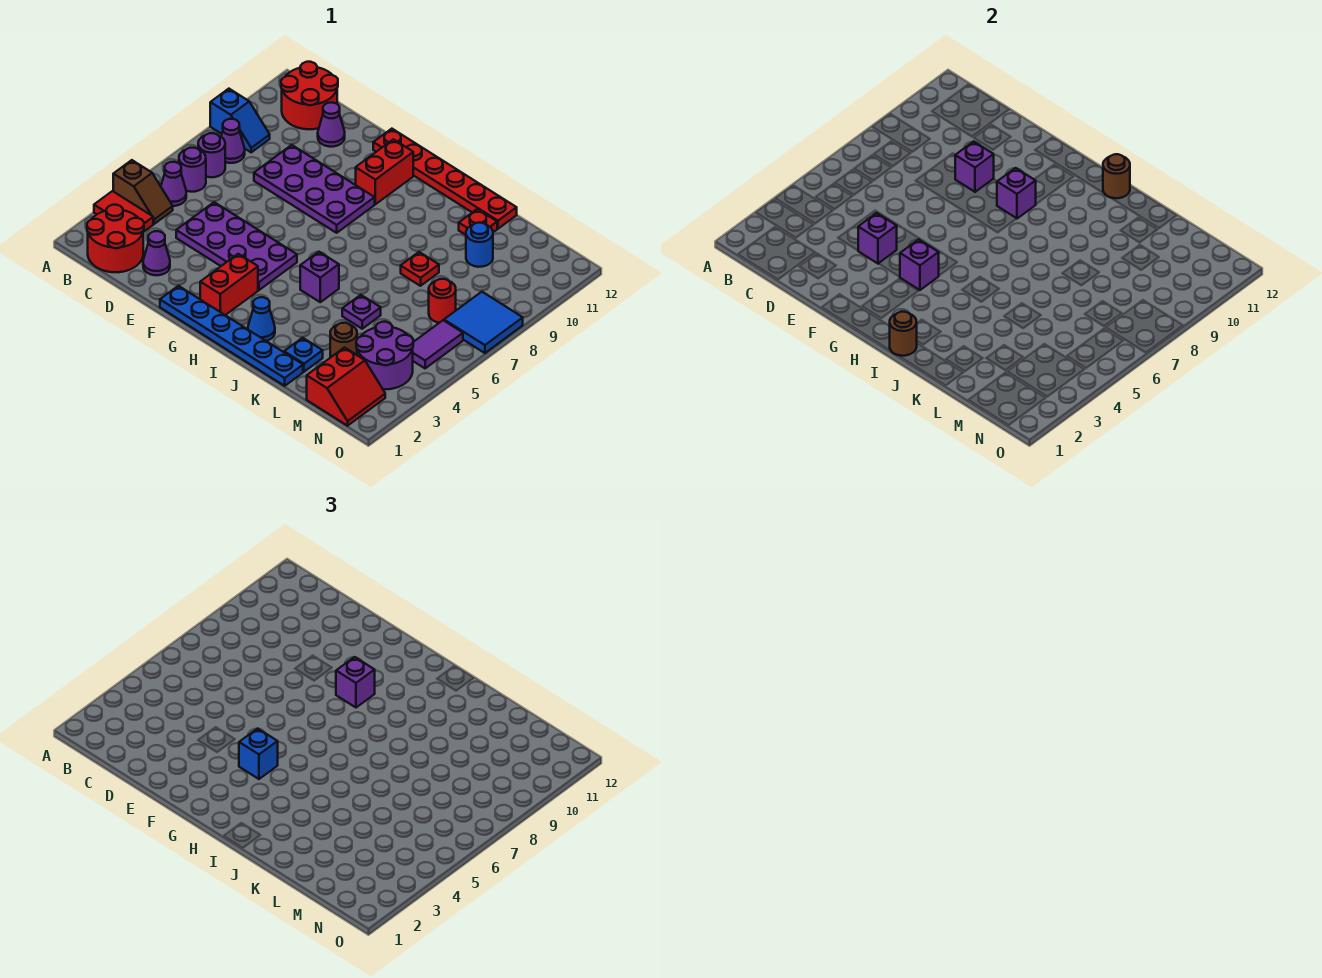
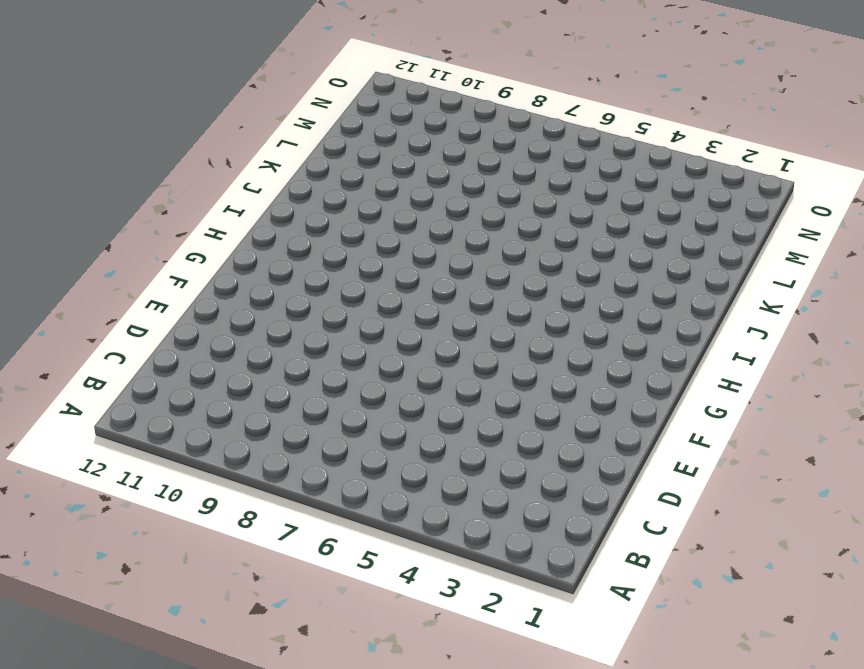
none -> red 1x2 tile [94,191,153,232]
none -> brown 1x2 slope [113,160,173,224]
none -> blue 1x2 slope [210,89,270,152]
none -> red 2x2 round brick [87,205,144,272]

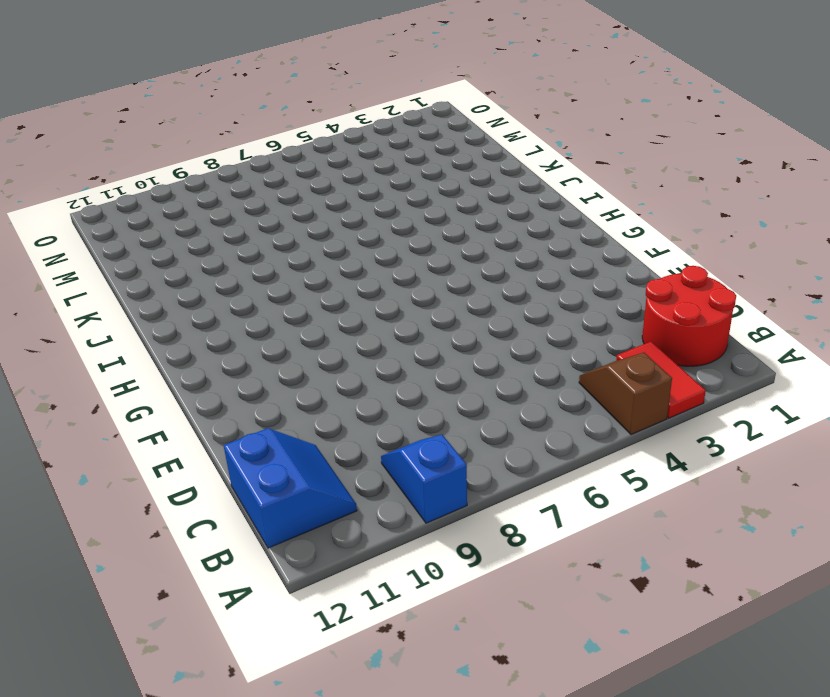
blue 2x2 slope [224,428,357,548] -> red 2x2 round brick [281,62,338,129]
none -> purple 1x1 cone [161,162,186,206]
none -> purple 1x1 round brick [179,148,206,192]
none -> purple 1x1 round brick [198,133,225,177]
none -> purple 1x1 cone [221,119,245,163]

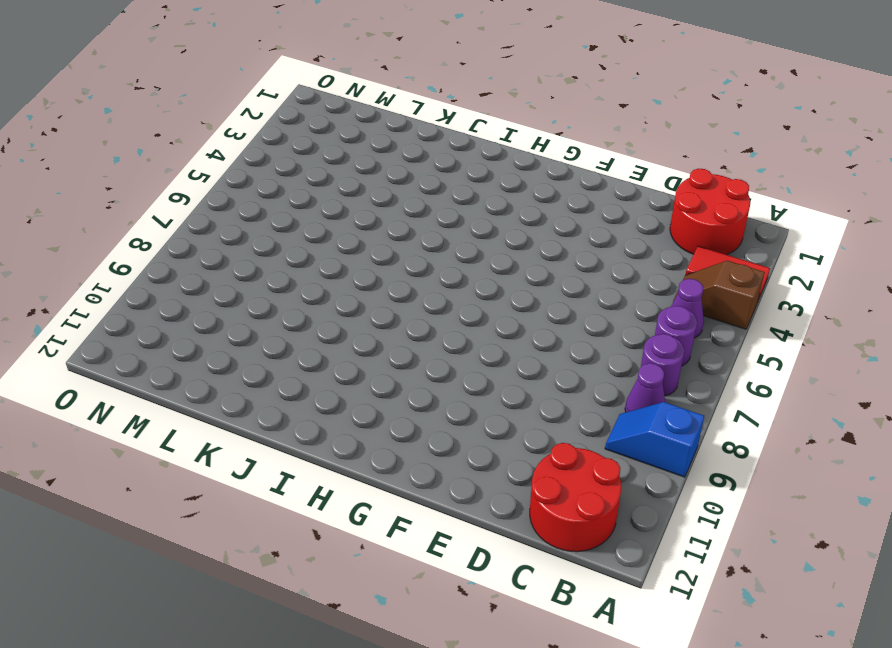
none -> purple 1x1 cone [143,231,170,275]
none -> purple 2x4 plate [176,202,297,290]
none -> purple 2x4 plate [254,145,375,233]
none -> purple 1x1 cone [318,103,345,147]

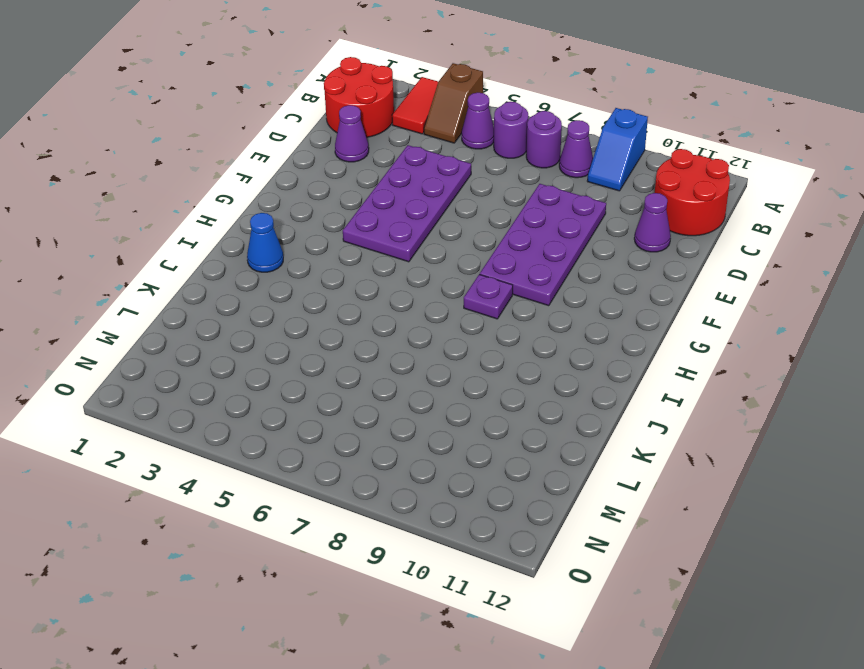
purple 1x1 plate [464,274,513,319] -> purple 1x1 plate moved to [342,295,381,329]
none -> blue 1x6 plate [160,286,303,386]
none -> red 1x6 plate [373,129,517,229]
none -> red 1x2 brick [200,254,258,315]
none -> red 1x2 brick [356,139,413,204]

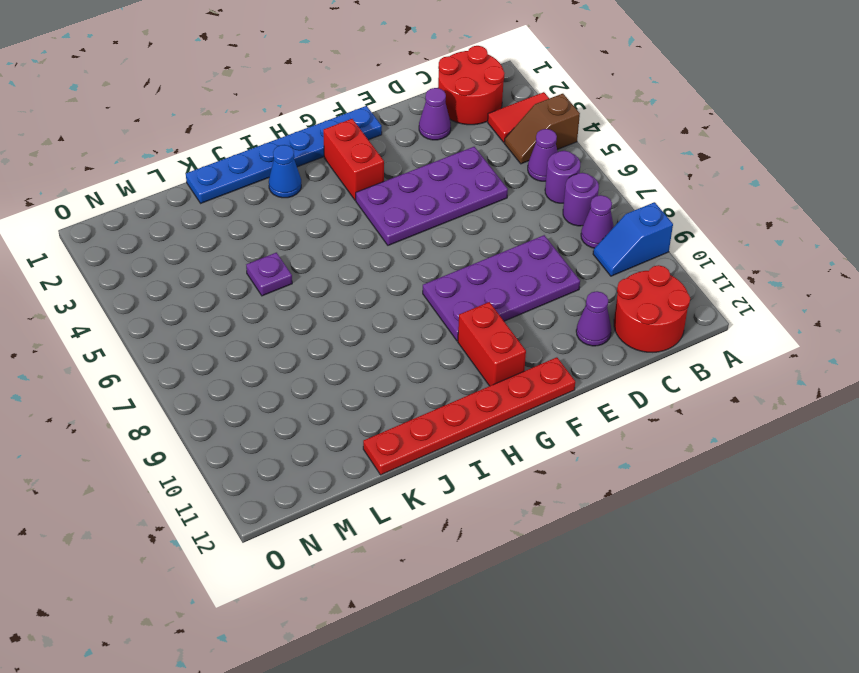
none -> purple 1x1 brick [300,252,339,302]
none -> blue 1x1 plate [284,338,323,372]
none -> red 1x1 plate [401,252,439,286]
none -> red 1x1 plate [459,209,497,235]

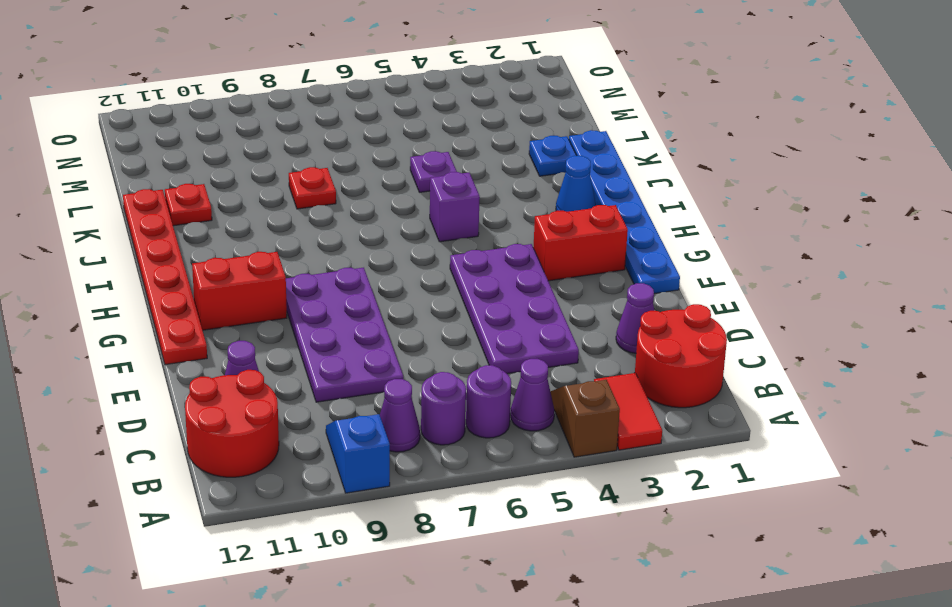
none -> brown 1x1 round brick [330,323,357,358]
none -> blue 1x1 round brick [466,223,493,267]
none -> red 2x2 slope [307,348,385,426]
none -> purple 2x2 round brick [356,322,413,389]

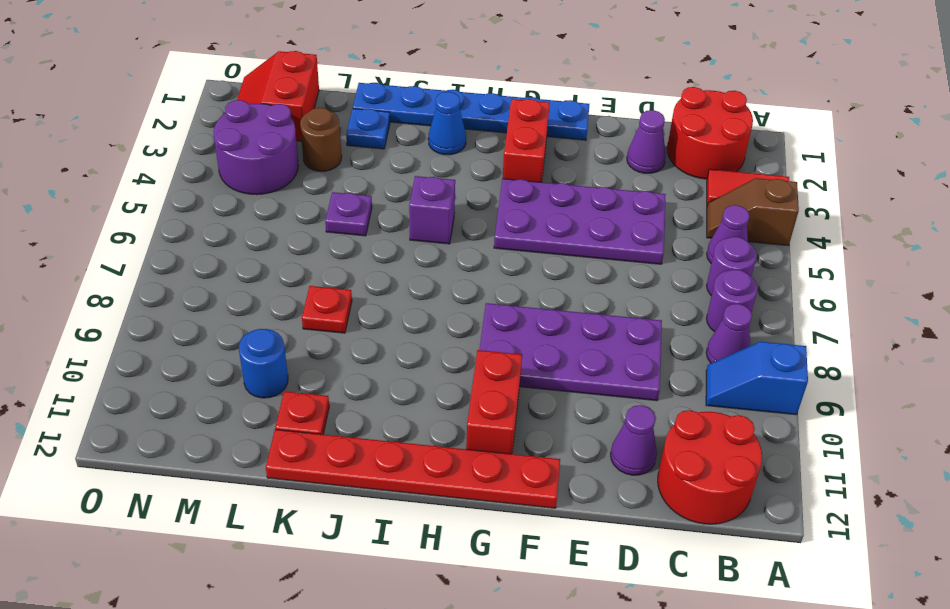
none -> red 1x1 round brick [429,279,456,323]
none -> purple 1x2 tile [413,320,463,368]
none -> blue 2x2 tile [444,292,523,353]
none -> purple 1x1 brick [858,213,897,264]

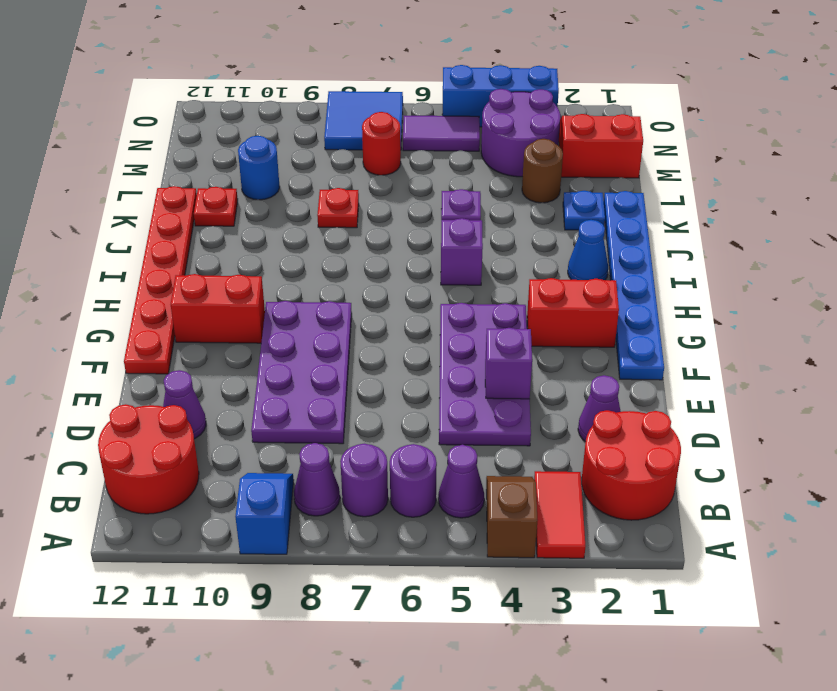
blue 1x3 brick [442,65,559,127] -> none
none -> purple 1x1 brick [955,141,994,192]
none -> purple 1x1 brick [900,239,939,290]
none -> purple 1x1 brick [997,168,1036,219]
none -> brown 1x1 round brick [890,312,917,356]

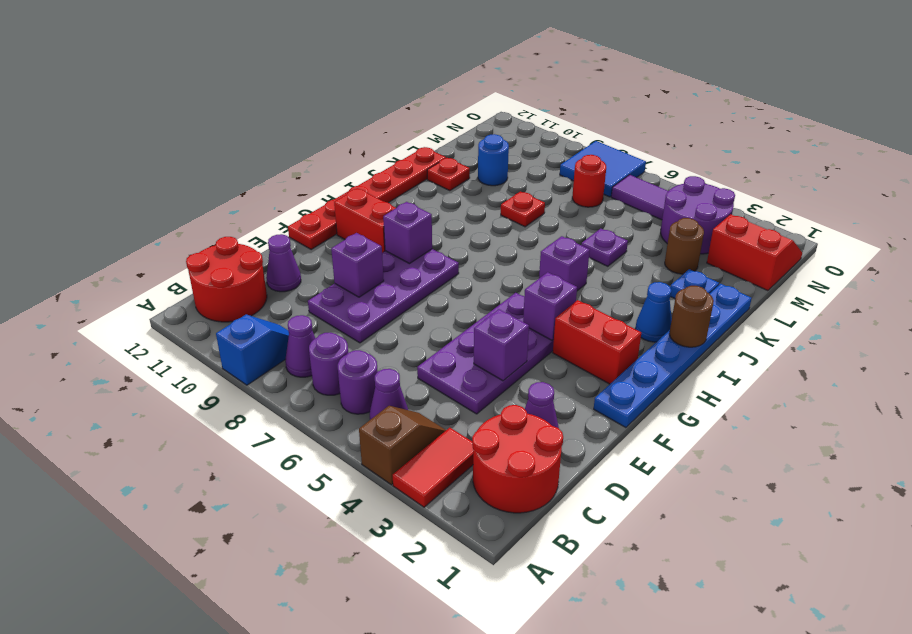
none -> brown 1x1 round brick [1103,154,1130,198]
none -> blue 1x1 brick [239,728,278,779]
none -> purple 1x1 brick [336,657,375,708]

